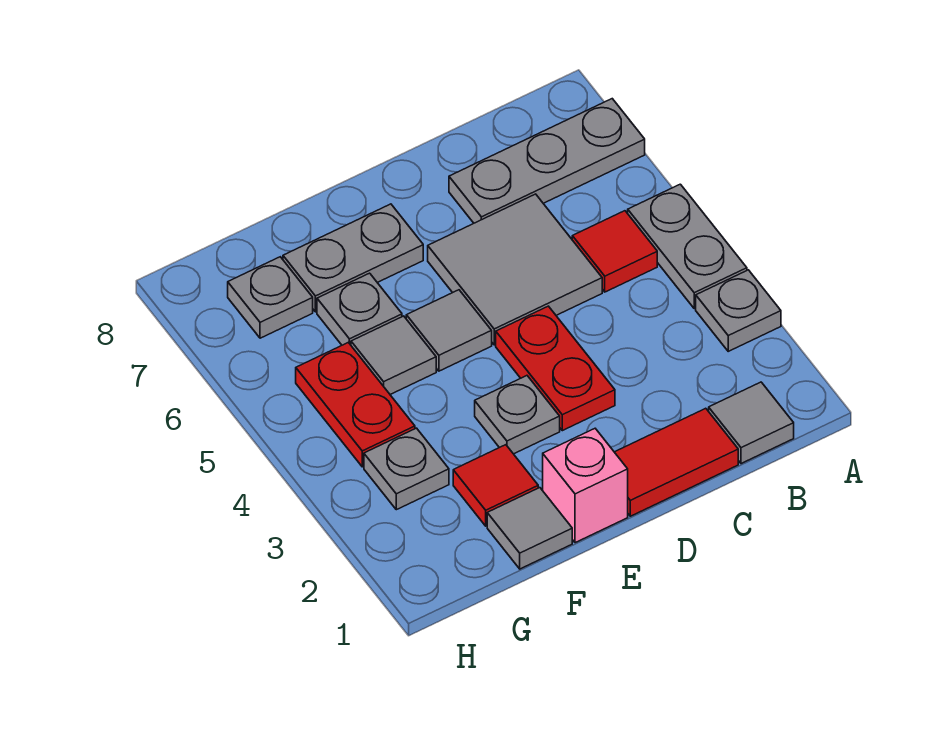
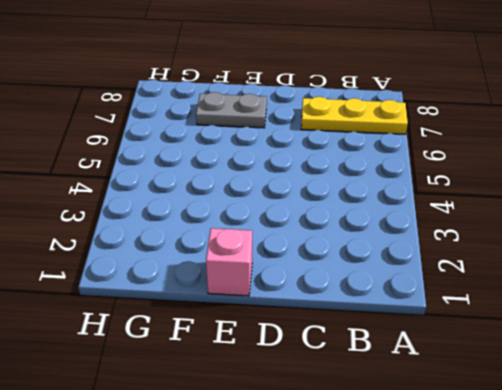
yellow 1x3 plate [301,97,408,134] -> grey 1x3 plate [449,99,645,223]
none -> grey 1x1 plate [696,270,781,351]
none -> grey 1x2 plate [628,184,747,308]
none -> grey 1x1 tile [709,382,794,464]

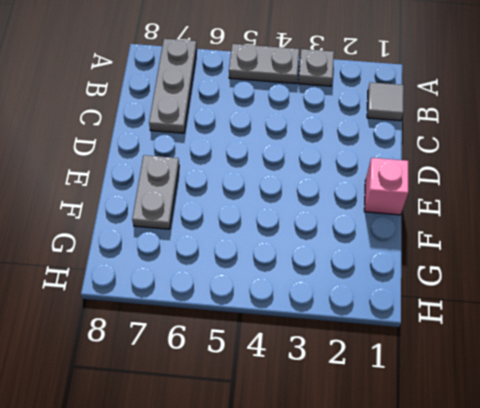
none -> red 1x1 tile [572,211,657,292]
none -> red 1x2 tile [615,408,738,516]
none -> grey 2x2 tile [428,194,602,345]

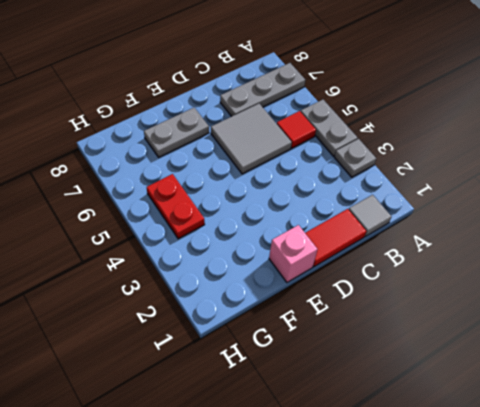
none -> red 1x2 plate [496,306,615,431]
none -> grey 1x1 plate [475,376,560,454]
none -> grey 1x1 tile [406,290,492,371]

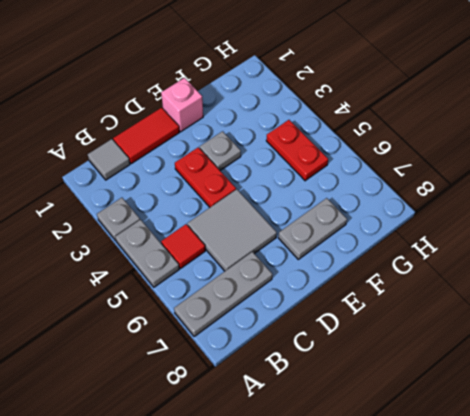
none -> grey 1x1 tile [406,290,492,371]
none -> grey 1x1 tile [487,488,572,569]
none -> red 1x1 tile [453,445,538,526]

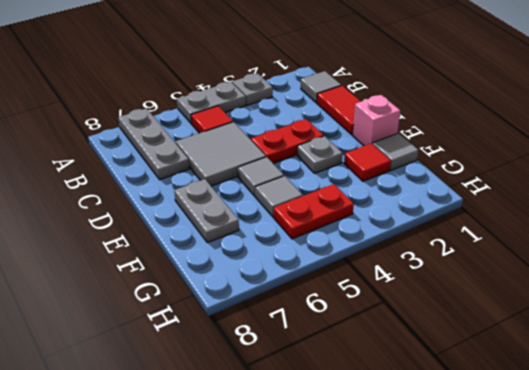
none -> grey 1x1 plate [317,273,402,345]
none -> grey 1x1 plate [364,428,449,510]
none -> grey 1x1 plate [228,257,313,338]

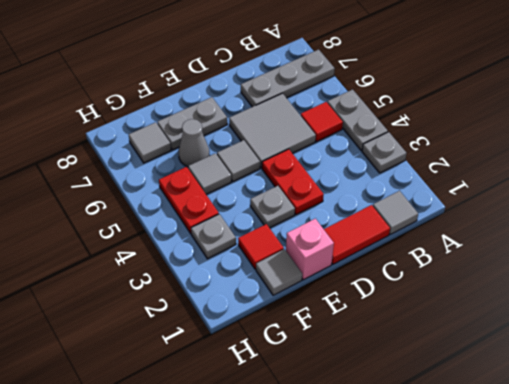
grey 1x1 cone [179,119,209,167] -> grey 1x1 plate [317,273,402,345]
grey 1x1 tile [129,122,171,163] -> grey 1x1 plate [228,257,313,338]

